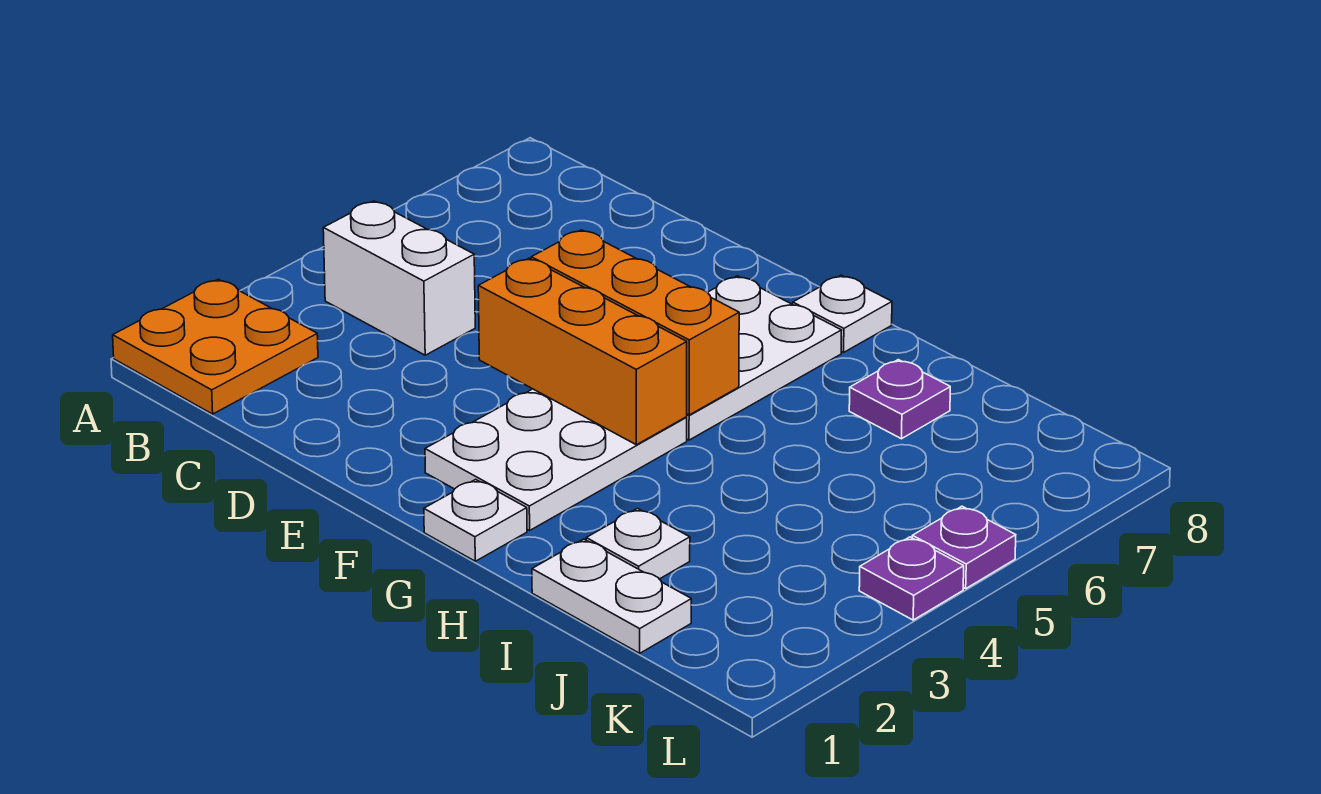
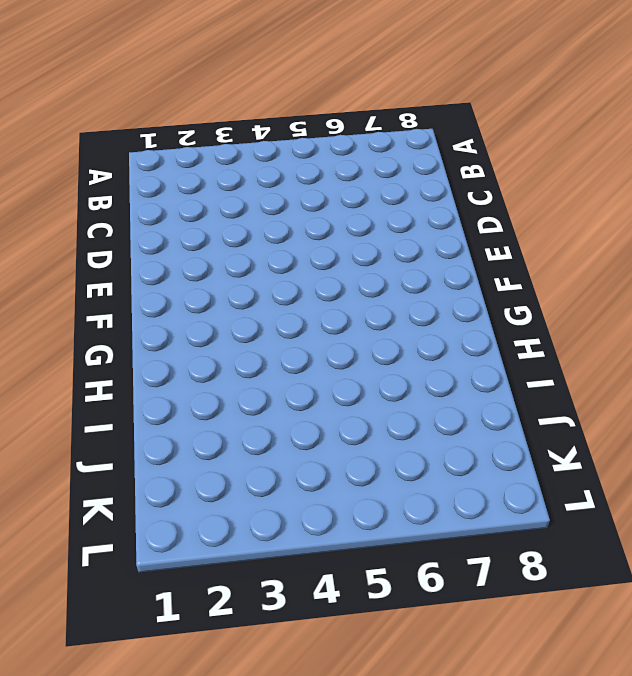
none -> orange 2x2 plate [113,279,318,414]
none -> white 1x2 brick [323,201,475,355]
none -> white 2x3 plate [425,389,687,530]

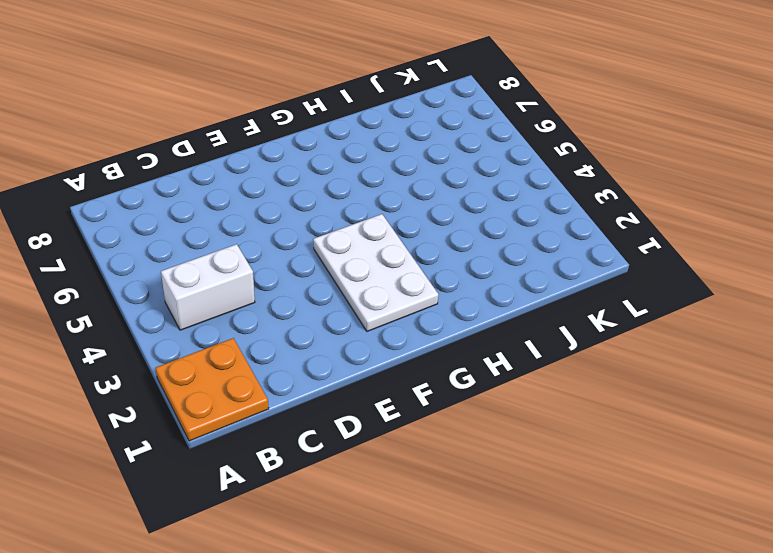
none -> white 2x3 plate [686,276,842,440]
none -> white 1x1 plate [424,479,527,561]
none -> white 1x1 plate [793,275,892,352]

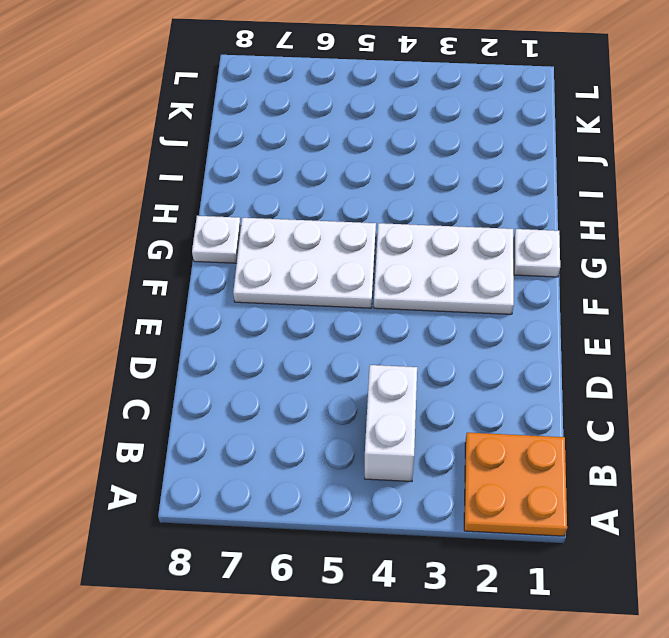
none -> white 1x2 plate [532,539,691,653]
none -> white 1x1 plate [586,508,690,579]
none -> purple 1x1 plate [849,360,950,439]

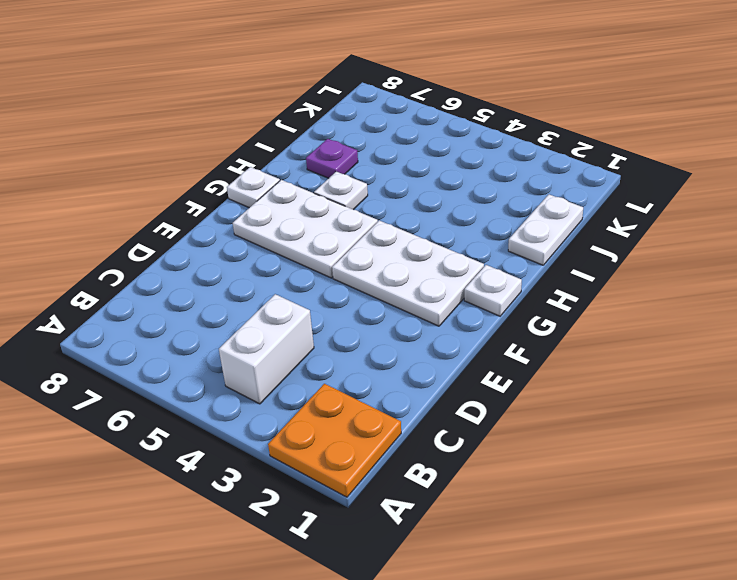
white 1x1 plate [314,172,368,210] -> white 1x1 plate moved to [586,508,690,579]
none -> purple 1x1 plate [859,537,964,620]
none -> purple 1x1 plate [912,506,1016,589]
none -> orange 1x3 brick [478,258,687,445]

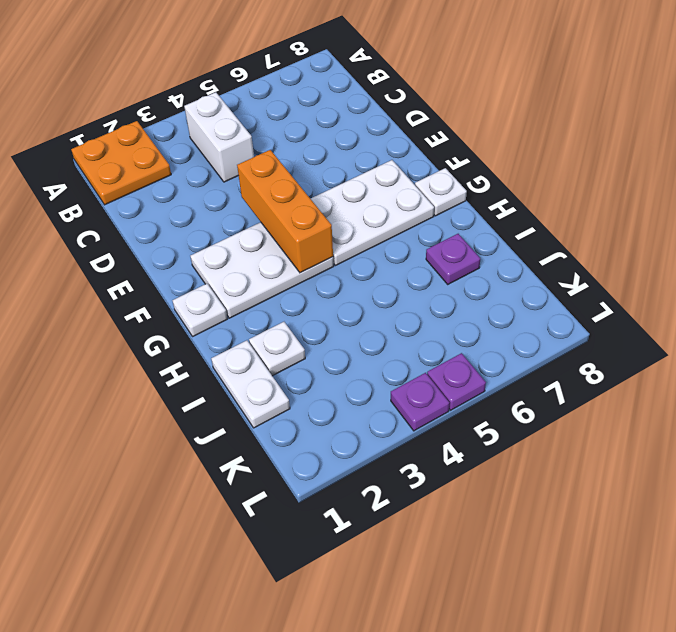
none -> orange 1x3 brick [531,230,739,415]

